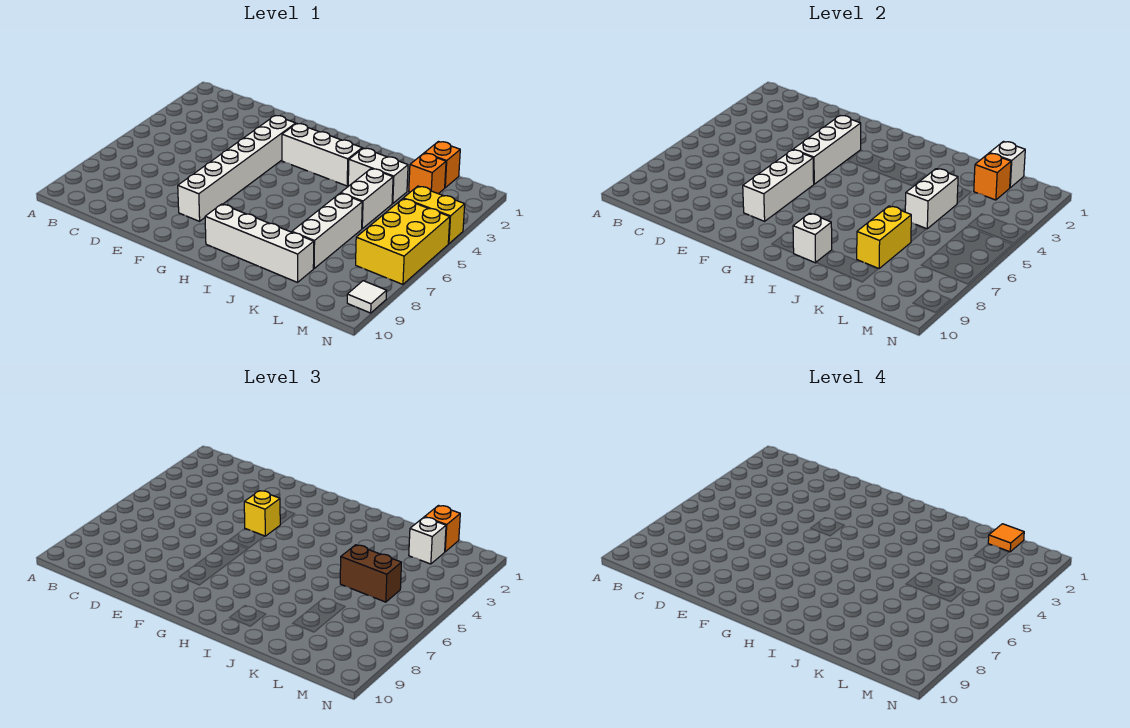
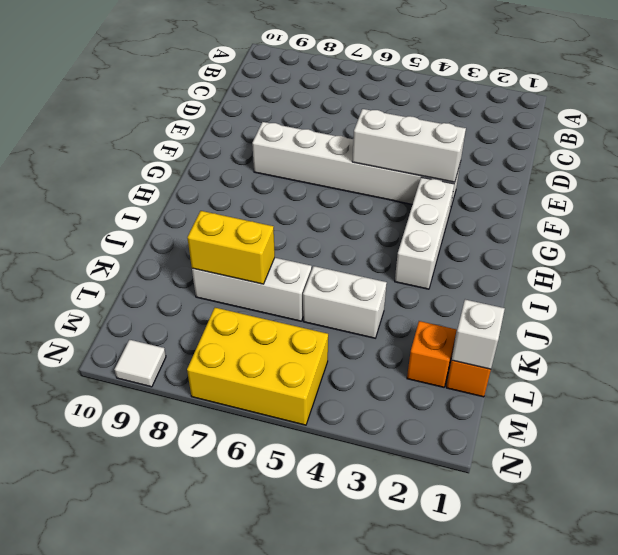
none -> white 1x4 brick [205,204,314,282]
none -> white 1x2 brick [348,148,408,204]
none -> yellow 1x2 brick [403,186,465,244]

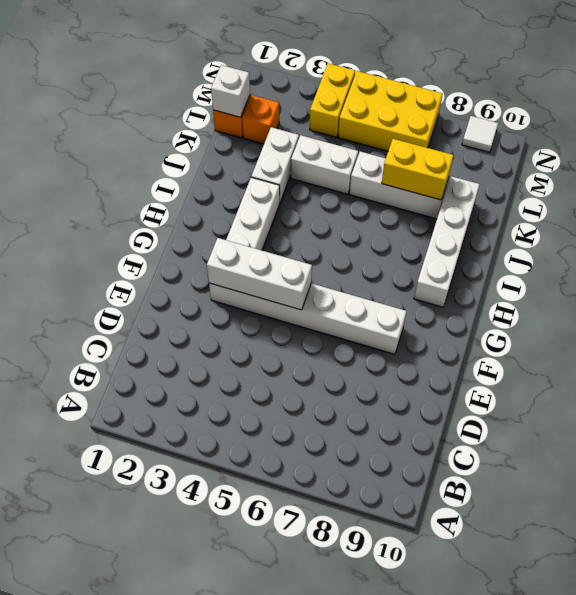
none -> white 1x3 brick [743,150,814,221]
none -> white 1x1 brick [793,213,832,263]
none -> white 1x2 brick [905,169,958,229]

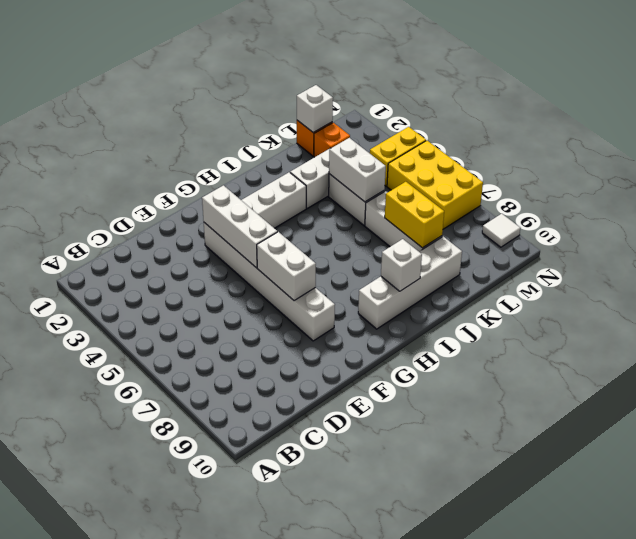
white 1x2 brick [257,232,316,301] -> white 1x3 brick [743,150,814,221]
none -> orange 1x1 brick [974,153,1011,200]
none -> yellow 1x1 brick [244,491,280,536]
none -> brown 1x2 brick [340,545,402,602]

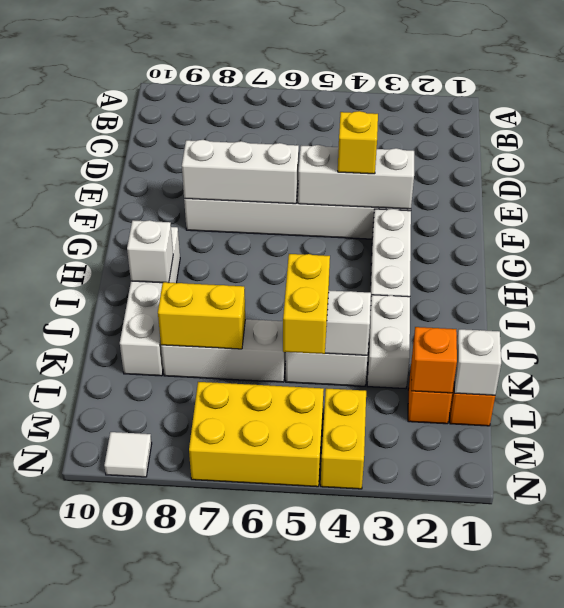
yellow 1x2 brick [283,254,330,354] -> brown 1x2 brick [340,545,402,602]
none -> orange 1x1 brick [425,506,460,552]
none -> white 1x1 brick [409,517,446,564]
none -> orange 1x1 tile [988,524,1024,552]

